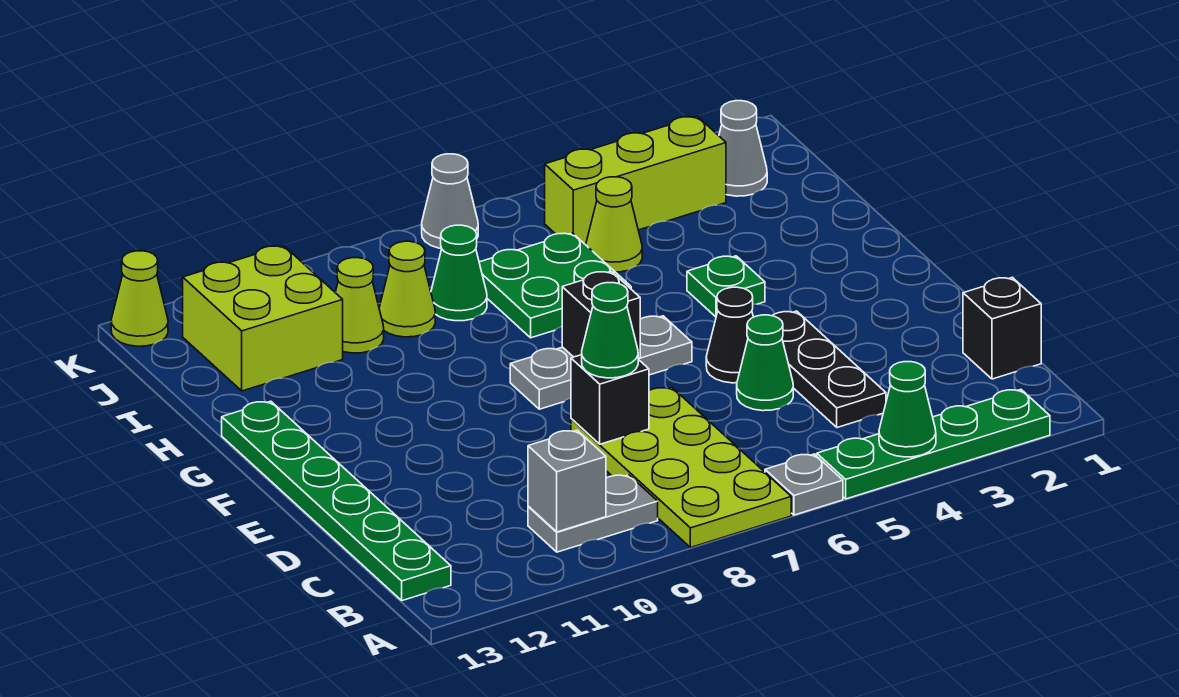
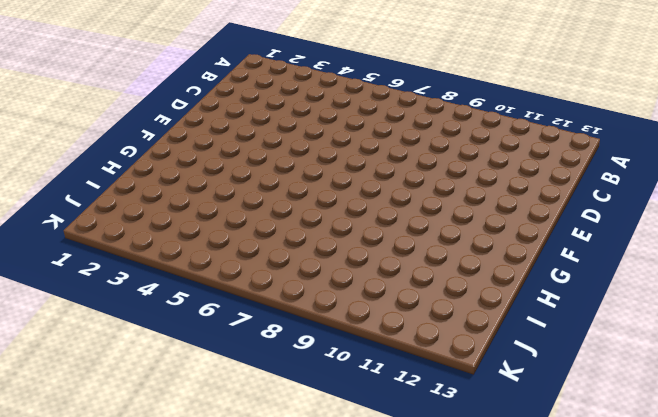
none -> green 1x4 plate [817,390,1050,499]
none -> grey 1x1 plate [765,454,843,515]
none -> lime 2x4 plate [571,387,791,548]

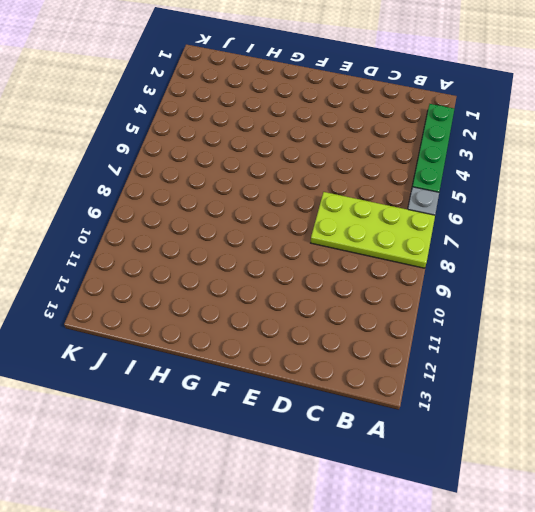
none -> grey 1x2 plate [528,475,658,552]
none -> green 1x6 plate [222,401,451,601]
none -> black 1x1 brick [963,277,1041,379]

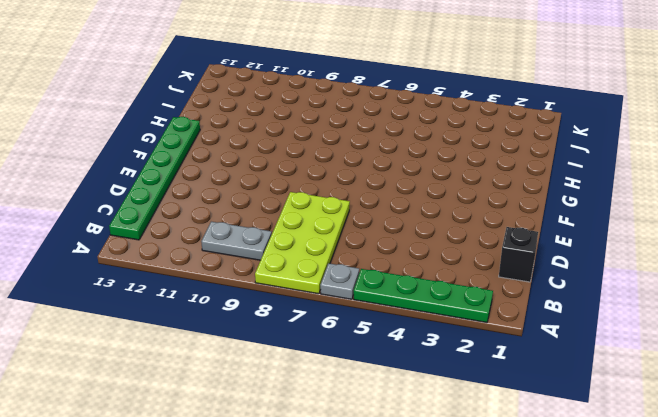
none -> black 1x3 plate [772,311,886,428]
none -> green 1x1 cone [737,315,793,411]
none -> black 1x1 cone [706,287,753,383]

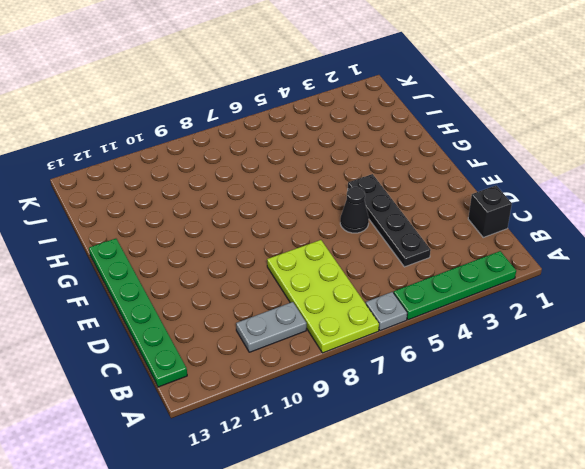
black 1x4 plate [348,174,431,267] -> black 1x3 plate [772,311,886,428]
none -> green 1x1 cone [737,315,793,411]
none -> grey 1x3 plate [510,316,692,409]
none -> green 1x1 plate [687,256,765,317]

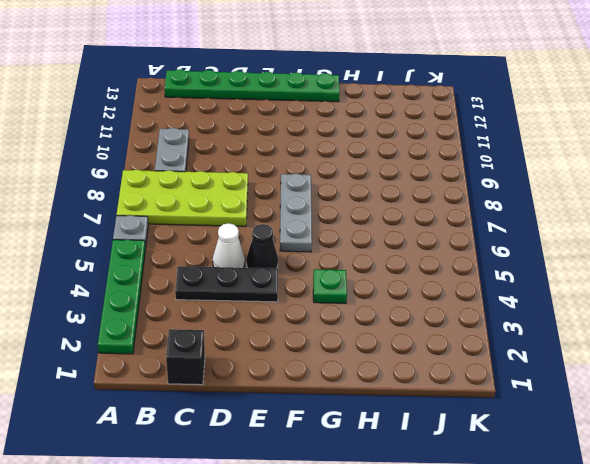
white 1x1 cone [213,223,245,268] -> green 1x1 cone [737,315,793,411]
none -> green 2x2 plate [479,233,631,338]
none -> lime 1x1 cone [586,177,642,272]
none -> green 1x1 cone [431,225,487,321]

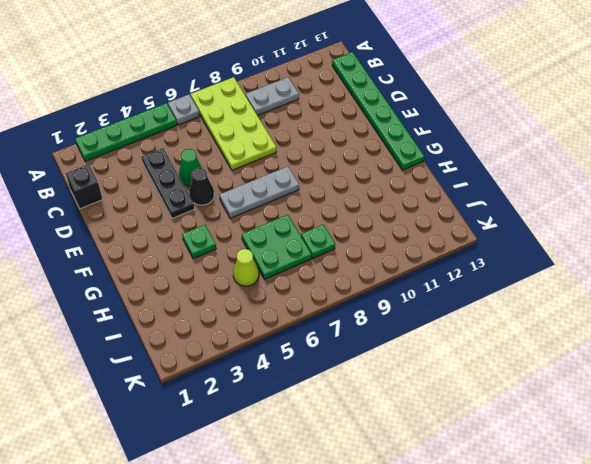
green 1x1 plate [301,224,335,258] -> green 1x1 cone [431,225,487,321]
none -> lime 1x1 cone [379,241,435,337]
none -> lime 1x1 cone [335,258,384,353]
none -> lime 2x2 brick [183,246,343,391]

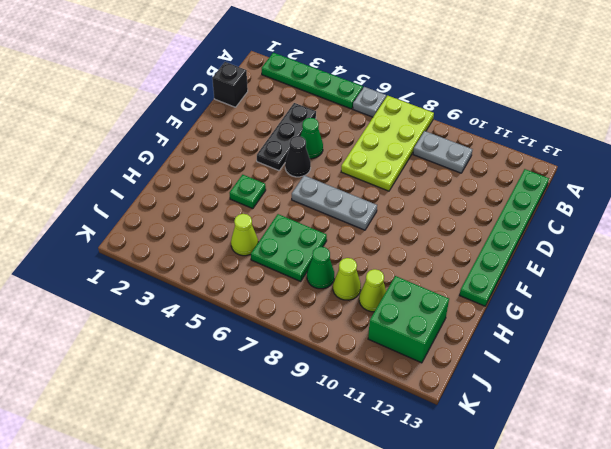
green 2x2 brick [368,276,449,363] -> lime 2x2 brick [183,246,343,391]
none -> grey 1x1 cone [719,101,767,196]
none -> lime 1x3 brick [545,116,726,245]
none -> grey 1x1 cone [422,154,478,249]

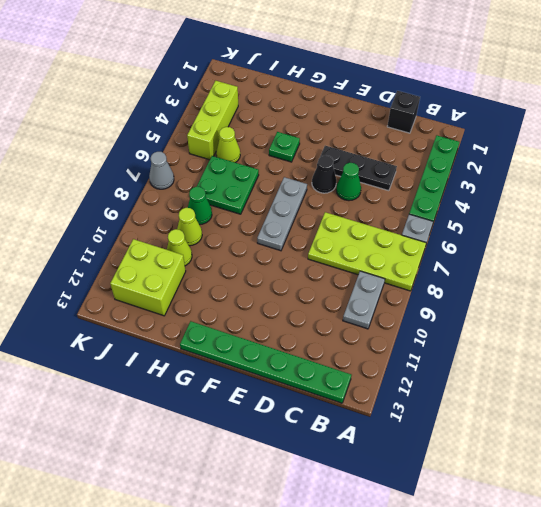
none -> grey 1x1 cone [719,101,767,196]
none -> lime 1x1 cone [111,251,168,346]
none -> green 1x1 cone [879,362,936,457]

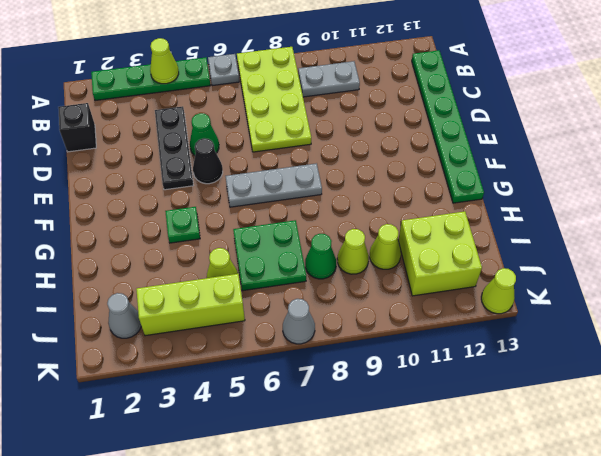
lime 1x1 cone [150,38,179,84] -> green 1x1 cone [879,362,936,457]
none -> grey 1x1 brick [528,430,606,532]
none -> black 1x1 brick [571,355,649,444]
none -> black 1x1 brick [562,271,640,358]

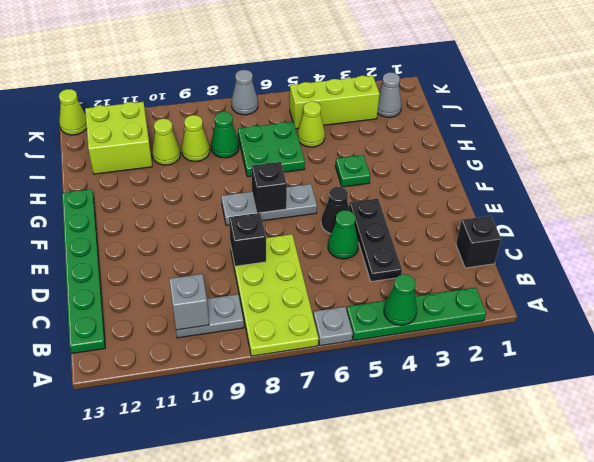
none -> green 1x1 cone [582,283,638,378]

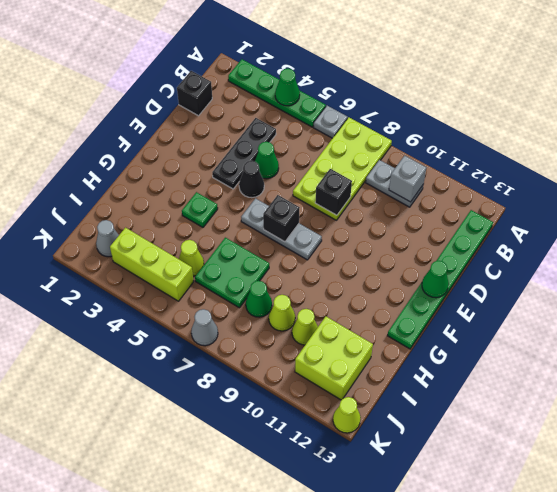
green 1x1 cone [422,261,449,298] -> green 1x1 cone moved to [582,283,638,378]

